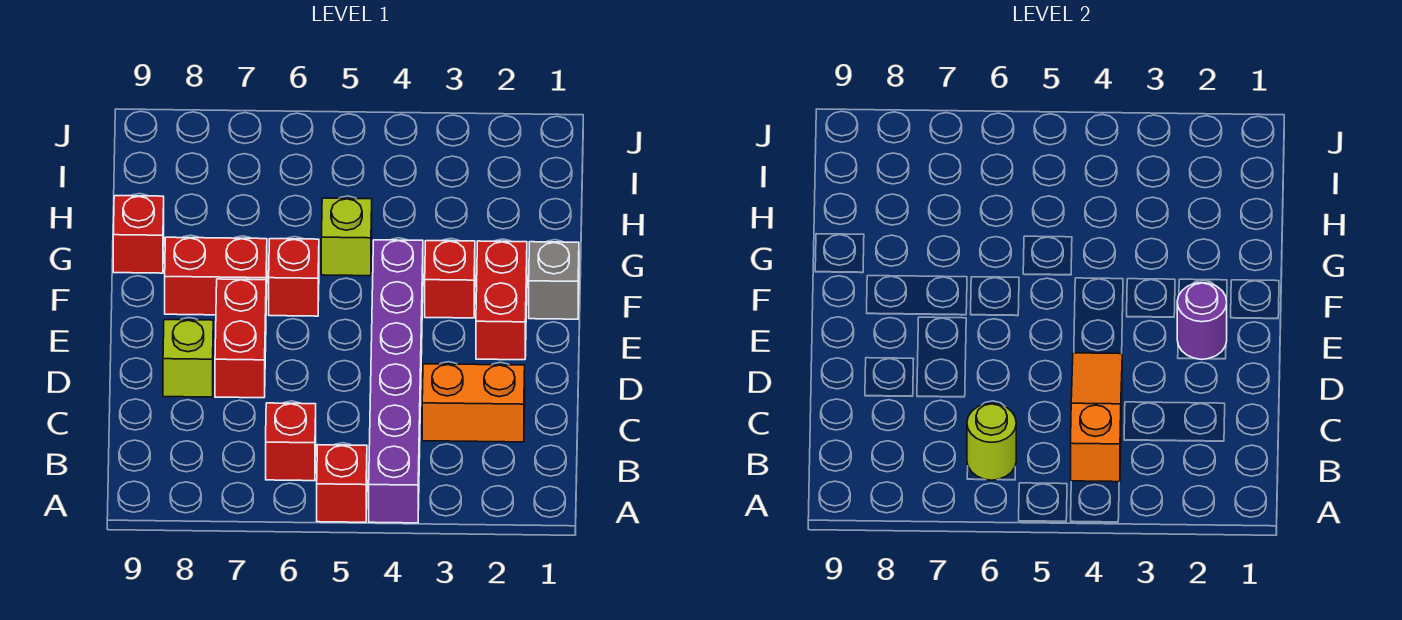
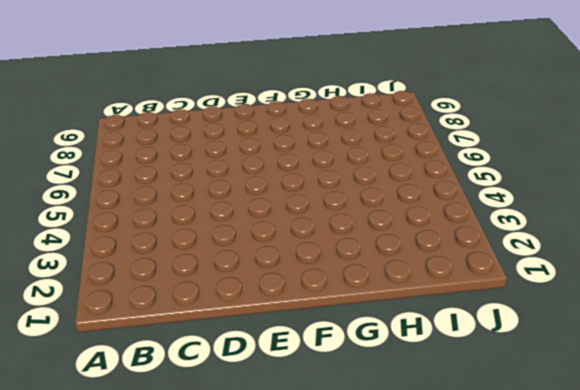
none -> purple 1x6 brick [369,240,423,523]
none -> red 1x1 brick [317,445,367,522]
none -> red 1x1 brick [266,403,316,481]

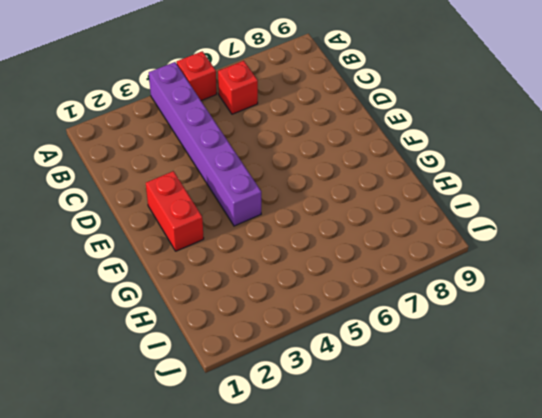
none -> orange 1x2 brick [422,364,525,442]
none -> red 1x2 brick [215,279,266,398]
none -> lime 1x1 brick [163,320,213,397]

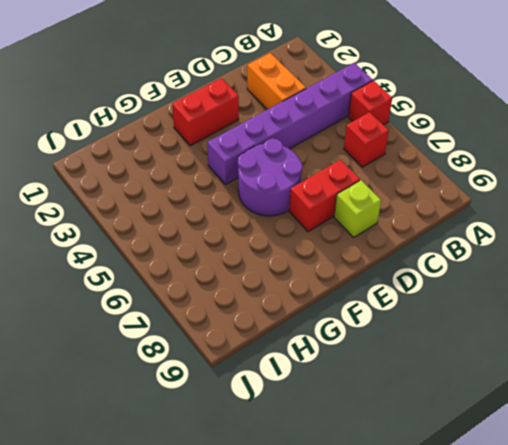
purple 2x2 round brick [238,139,303,216] -> red 1x1 brick [269,239,319,316]
none -> grey 1x1 brick [529,242,579,319]
none -> red 1x1 brick [425,241,475,318]
none -> red 1x2 brick [165,237,267,315]

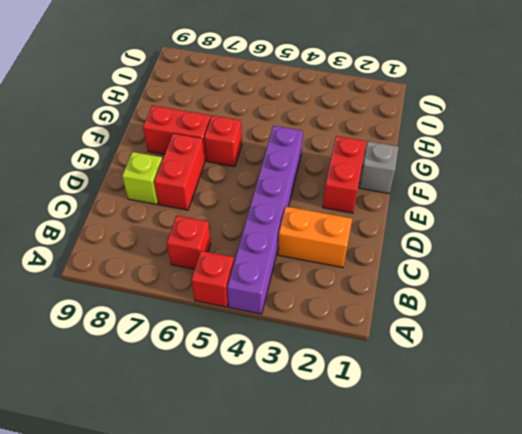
none -> red 1x1 brick [425,241,475,318]
none -> lime 1x1 brick [321,198,372,276]
none -> red 1x1 brick [113,196,164,273]

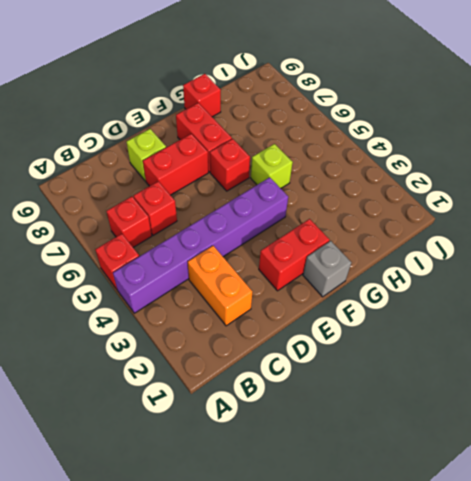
red 1x1 brick [133,181,177,235] -> red 1x1 brick moved to [425,241,475,318]
none -> orange 1x3 slope [1071,353,1122,482]
none -> lime 1x1 round brick [967,403,1016,480]
none -> purple 1x1 round brick [1177,283,1227,360]

